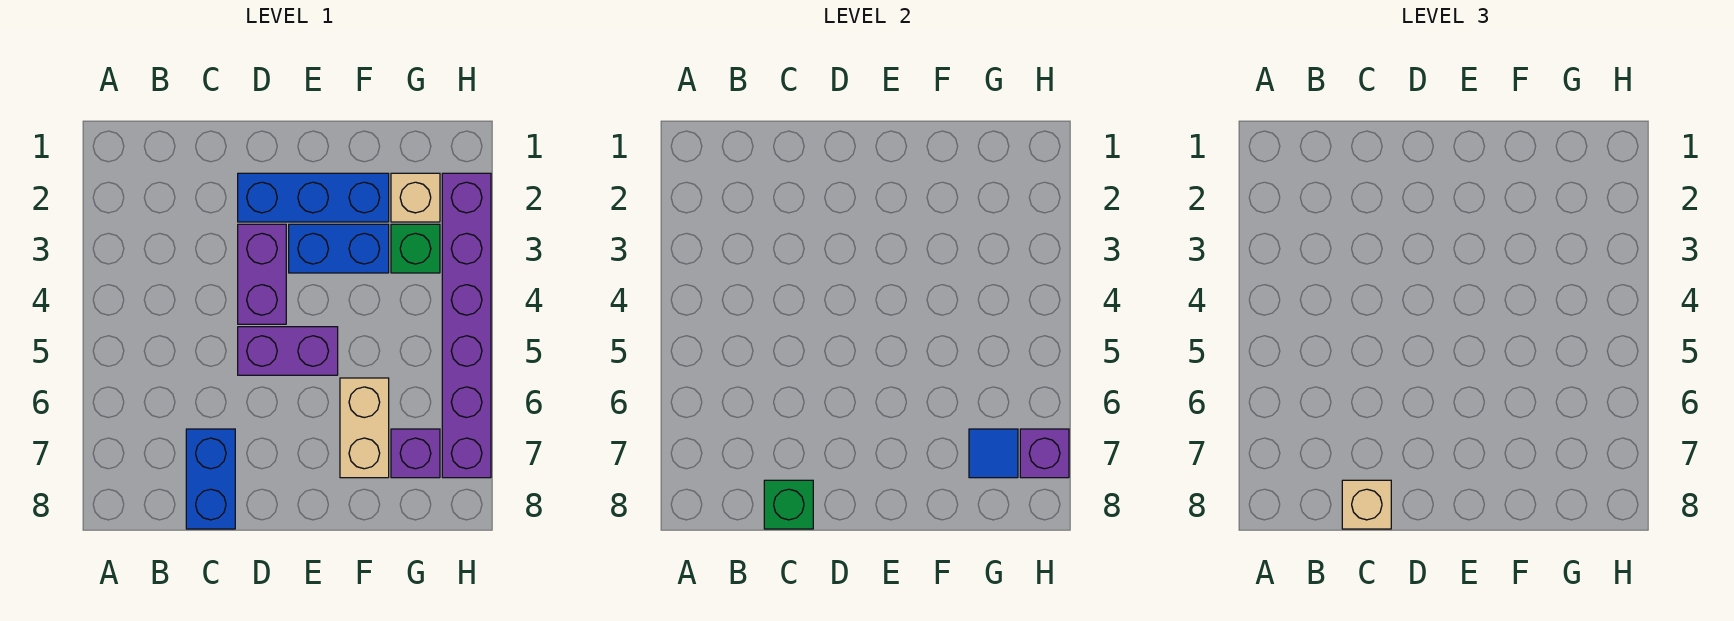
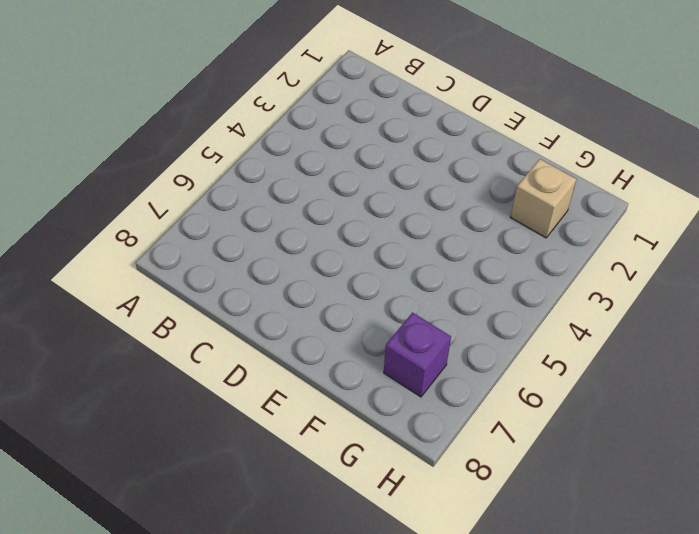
none -> blue 1x2 brick [186,429,235,529]
none -> blue 1x3 brick [238,173,389,222]
none -> purple 1x2 brick [238,224,286,324]

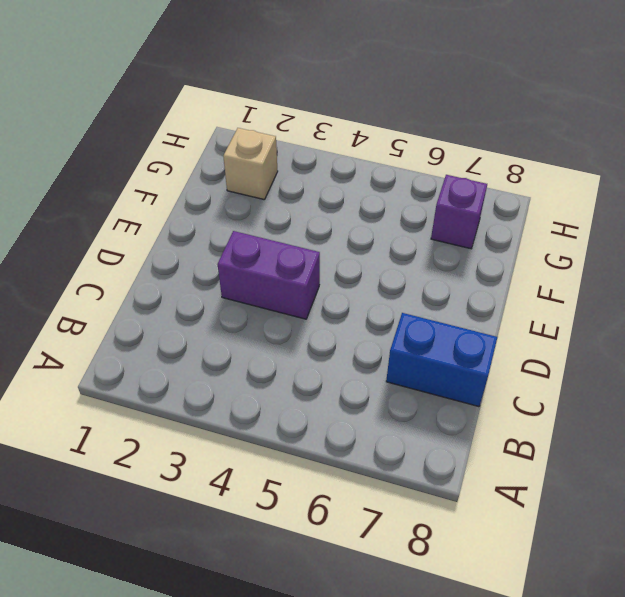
none -> blue 1x3 brick [238,173,389,222]
none -> purple 1x2 brick [238,327,338,375]
none -> blue 1x2 brick [289,224,389,273]

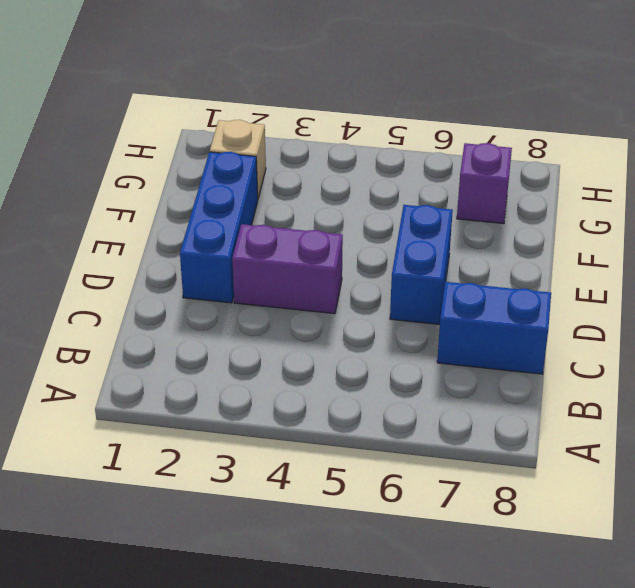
blue 1x2 brick [390,205,453,325] -> blue 1x2 brick moved to [289,224,389,273]
none -> purple 1x2 brick [238,327,338,375]
none -> tan 1x2 brick [340,378,389,478]
none -> green 1x1 brick [391,224,440,273]

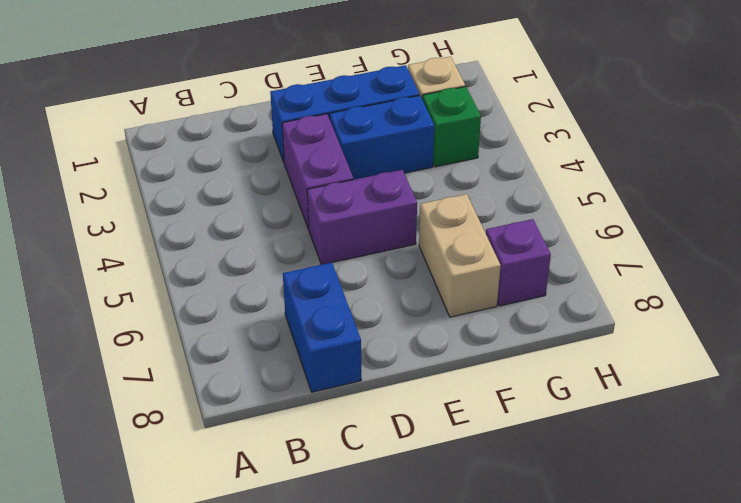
none -> purple 1x6 brick [442,173,491,478]
none -> green 1x1 brick [764,480,813,529]
none -> blue 1x1 tile [969,429,1018,478]

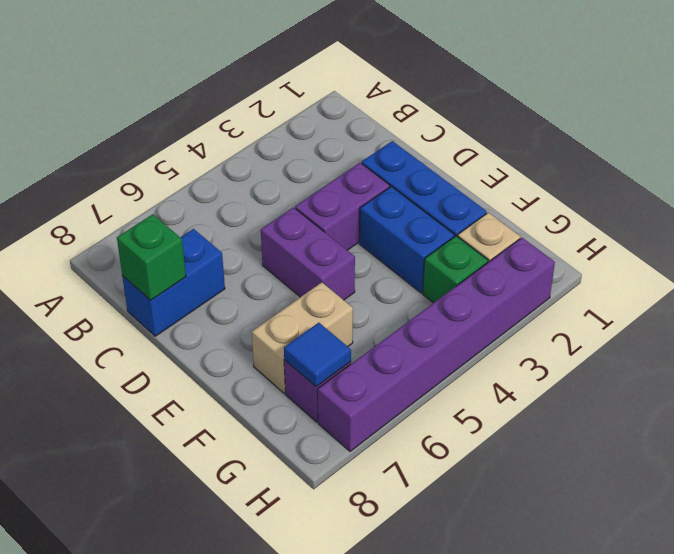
none -> purple 1x1 brick [1020,429,1069,478]
none -> tan 1x1 brick [1342,480,1391,529]

